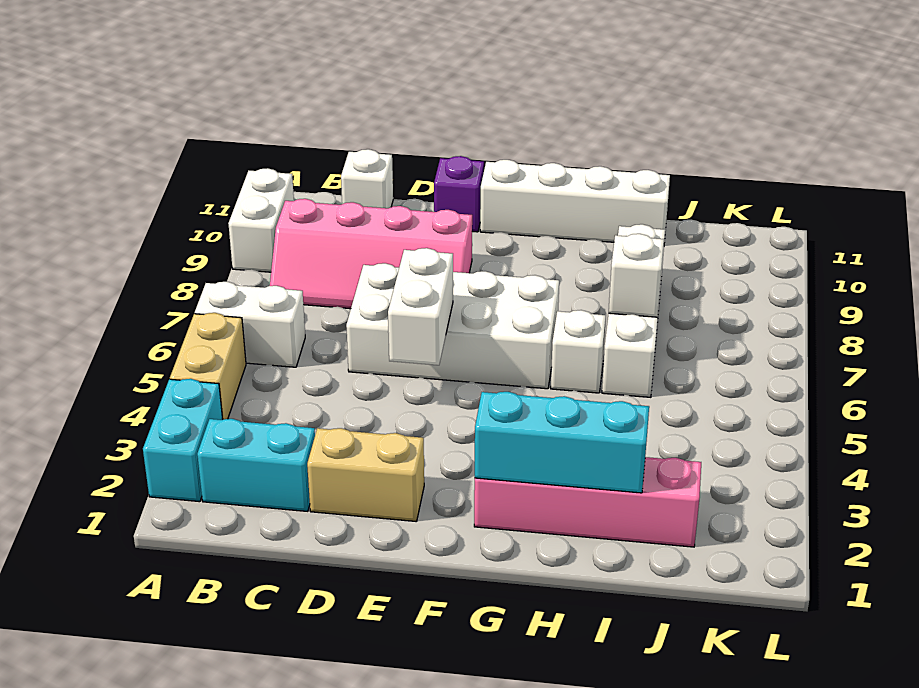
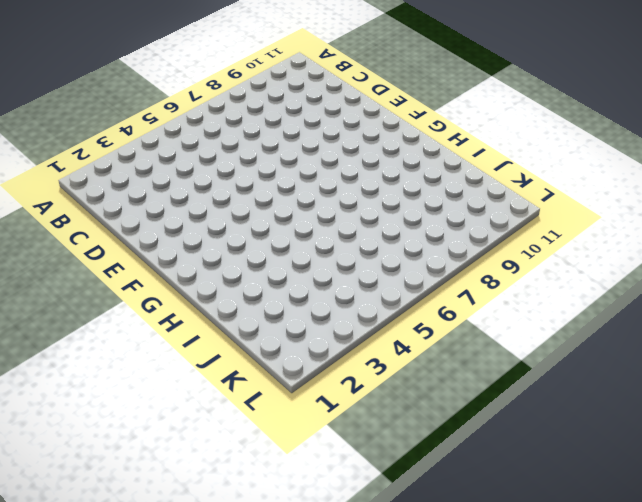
none -> cyan 1x2 brick [143,379,223,502]
none -> tan 1x2 brick [170,313,246,419]
none -> white 1x2 brick [195,282,305,367]

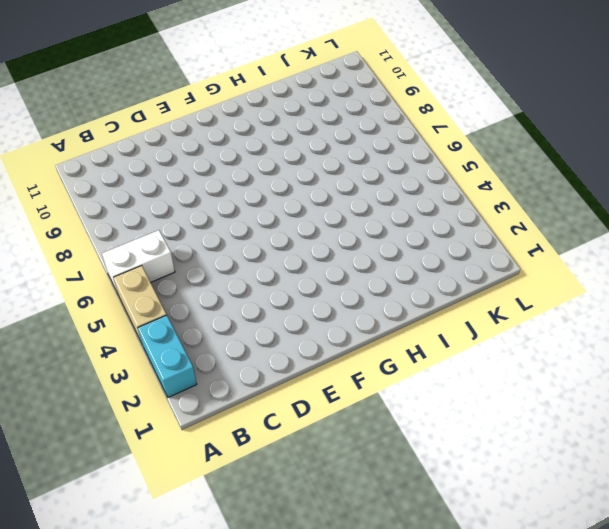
none -> white 1x2 brick [228,168,294,272]
none -> cyan 1x2 brick [197,419,315,511]
none -> pink 2x4 slope [270,199,472,309]

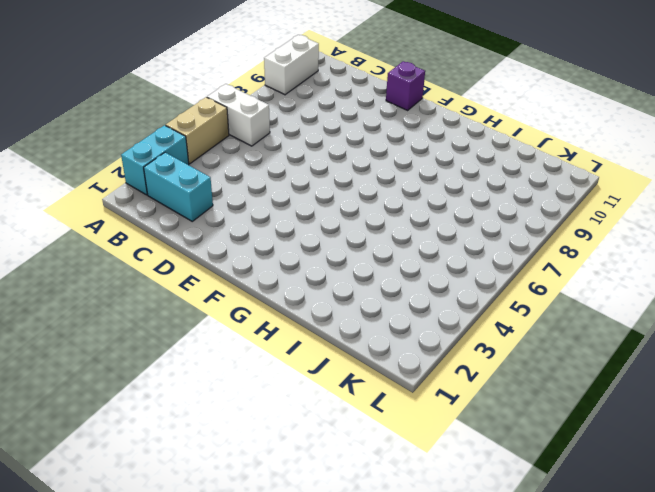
none -> pink 2x4 slope [270,199,472,309]
none -> white 1x1 brick [341,149,393,208]
none -> tan 1x2 brick [307,428,424,521]

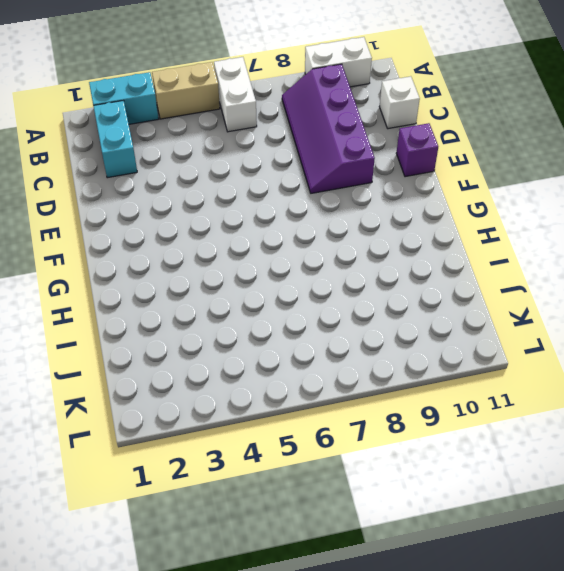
purple 2x4 slope [282,64,375,193] -> pink 2x4 slope [270,199,472,309]
none -> tan 1x2 brick [307,428,424,521]
none -> white 2x4 brick [346,263,559,389]
none -> white 1x4 brick [480,160,670,242]

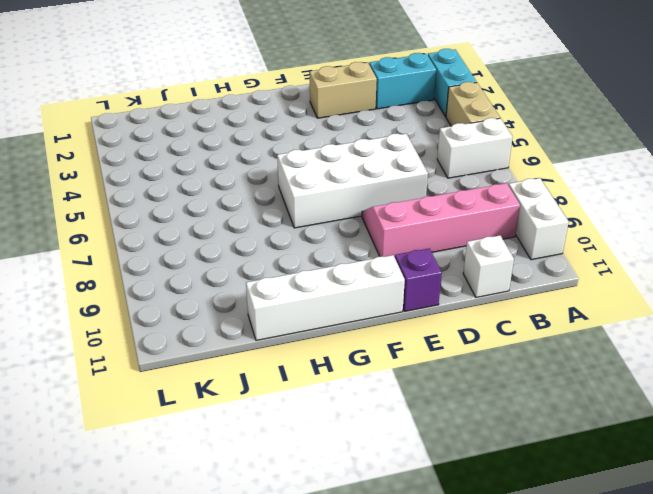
none -> pink 1x4 brick [474,457,701,547]
none -> white 1x1 brick [551,310,606,393]
none -> white 1x4 brick [602,224,665,397]

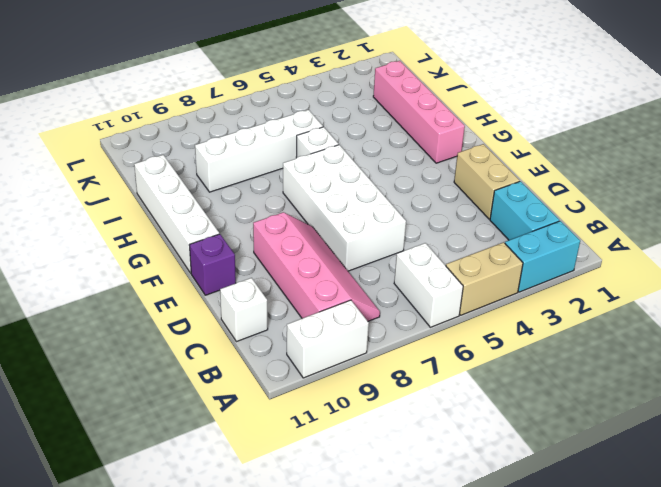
none -> white 1x2 brick [388,248,453,365]
none -> cyan 1x3 brick [475,392,649,493]
none -> white 1x1 brick [609,234,664,317]

